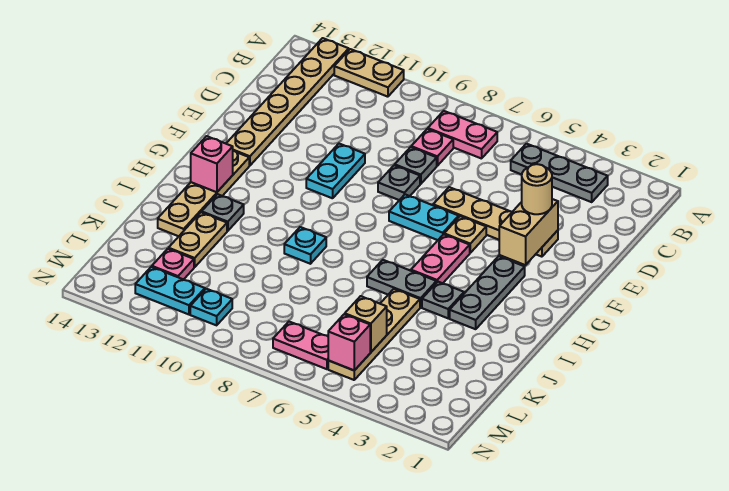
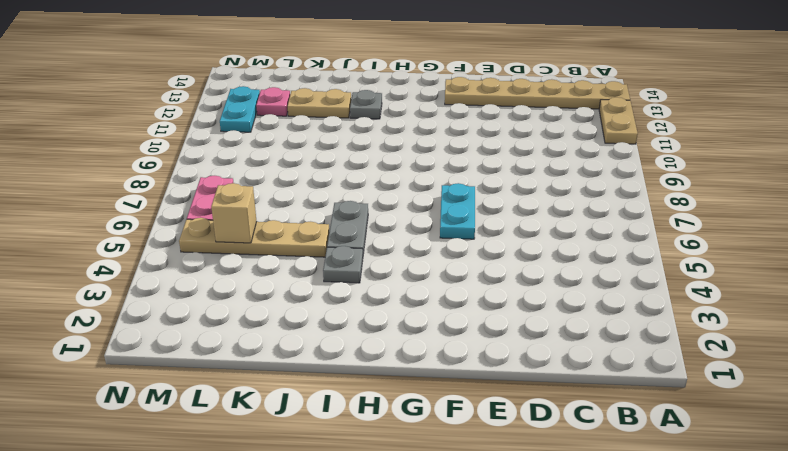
none -> grey 1x3 plate [511,144,608,202]
none -> pink 1x2 plate [428,111,497,159]
none -> pink 1x1 plate [411,129,453,166]

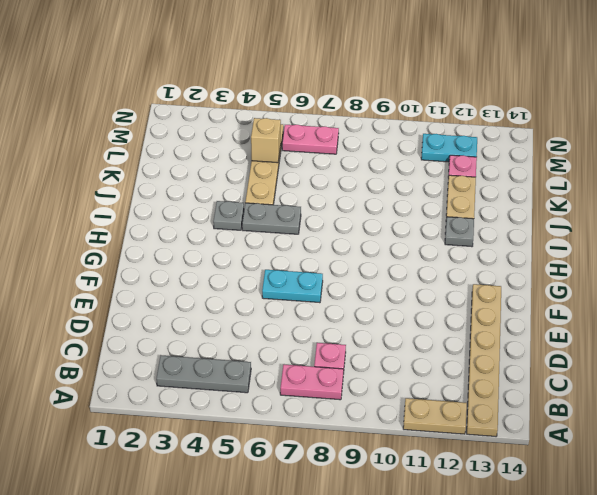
none -> grey 1x1 plate [395,147,437,184]
none -> tan 1x4 plate [433,187,558,257]
none -> grey 1x1 plate [378,165,420,200]

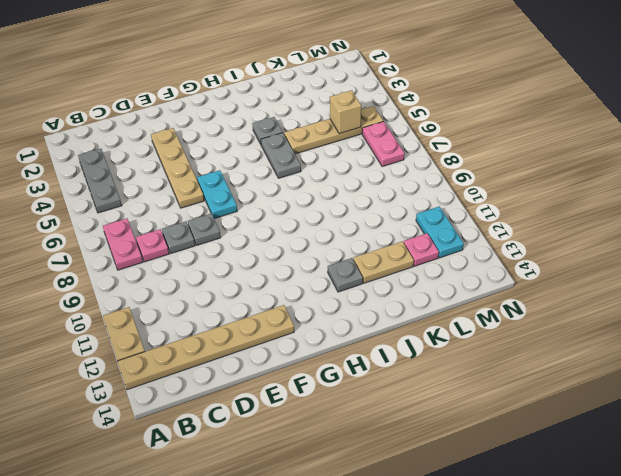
none -> cyan 1x2 plate [306,144,365,198]
none -> tan 1x1 plate [444,216,486,253]
none -> grey 1x3 plate [450,256,525,329]

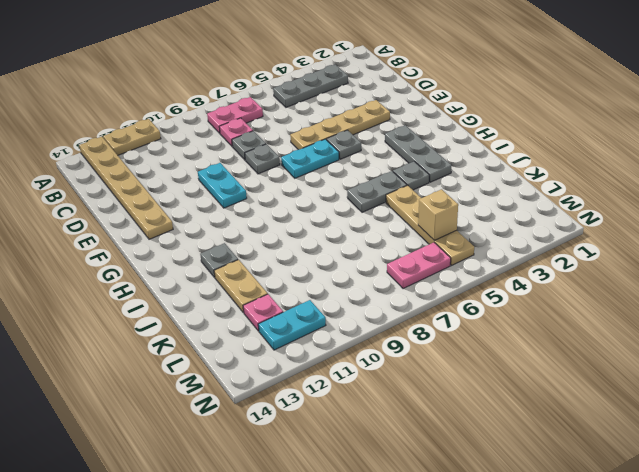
grey 1x1 plate [326,130,361,159] -> tan 1x1 plate [444,216,486,253]
none -> pink 1x2 plate [411,234,470,283]
none -> tan 1x4 plate [158,150,249,236]
none -> cyan 1x1 plate [284,227,326,264]

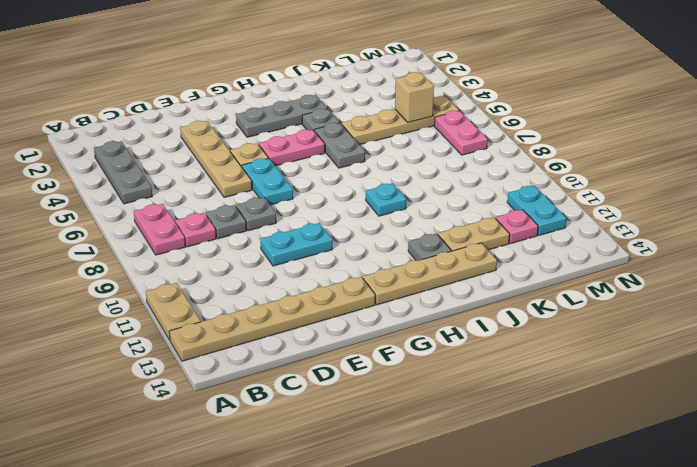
none -> cyan 1x1 plate [190,289,232,325]
none -> tan 1x2 brick [499,199,558,265]
none -> pink 1x1 brick [191,136,233,192]

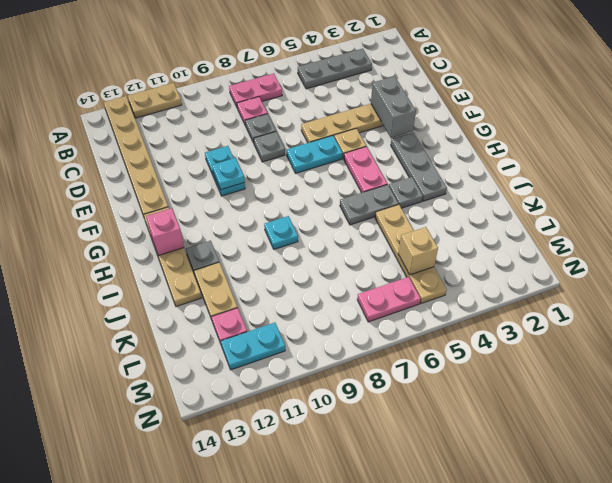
grey 1x2 brick [371,76,416,138] -> tan 1x2 brick [499,199,558,265]
cyan 1x1 plate [212,158,245,190] -> cyan 1x1 plate moved to [190,289,232,325]
none -> pink 1x1 brick [328,314,370,370]
none -> tan 1x1 round brick [522,164,552,214]

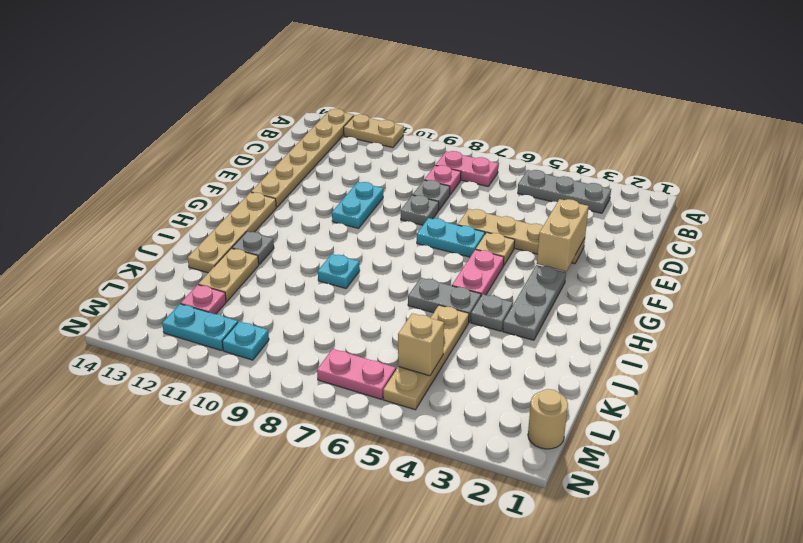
tan 1x1 round brick [528,389,568,449] -> tan 1x1 round brick moved to [522,164,552,214]
none -> pink 1x1 brick [191,136,233,192]
none -> pink 1x1 brick [328,314,370,370]

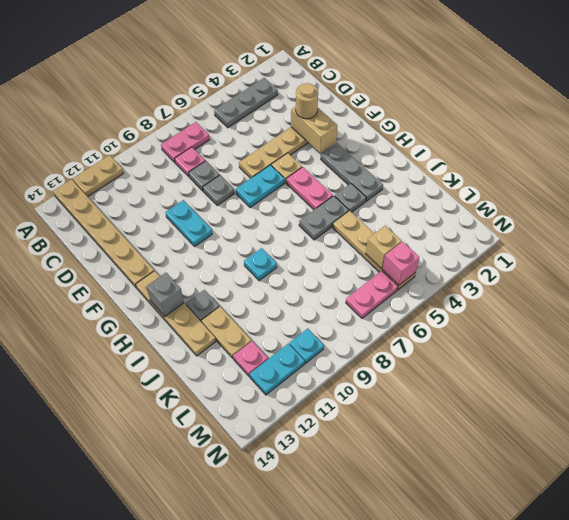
grey 1x1 brick [147,273,184,317] -> pink 1x1 brick [191,136,233,192]

